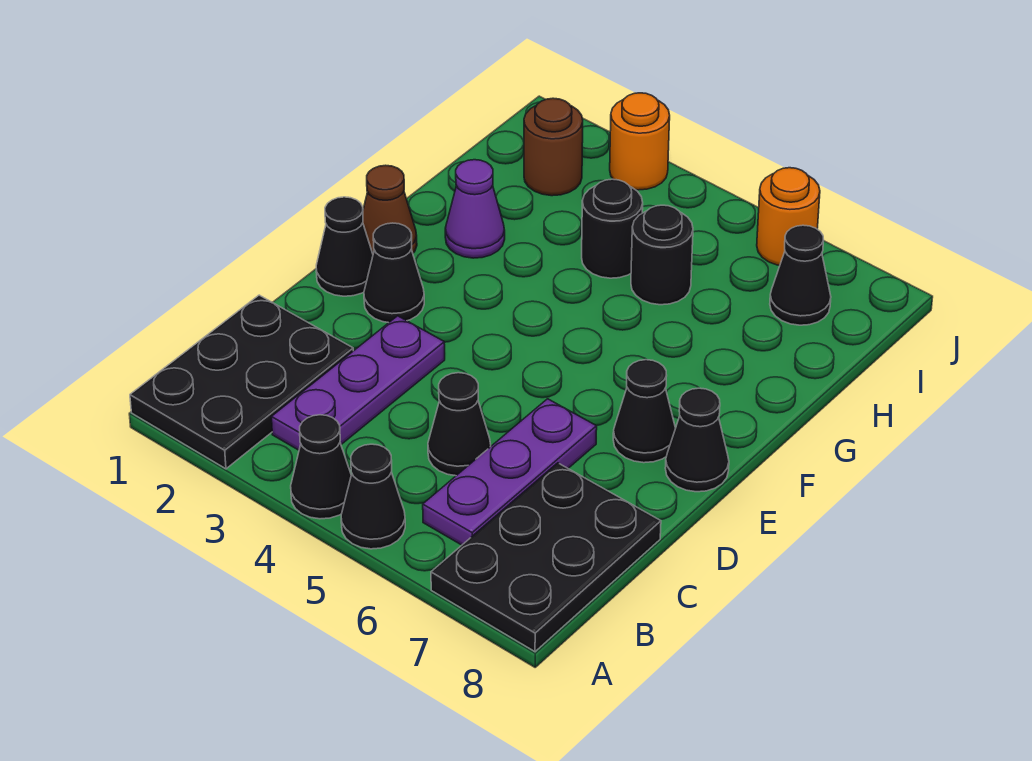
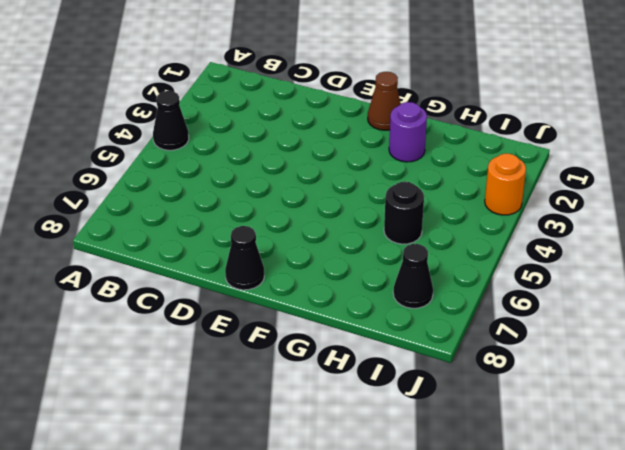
purple 1x1 round brick [389,102,427,162] -> purple 1x1 cone [445,160,505,258]
none -> black 2x3 plate [130,295,353,469]
none -> black 1x1 cone [341,444,405,549]
none -> black 2x3 plate [431,463,661,652]

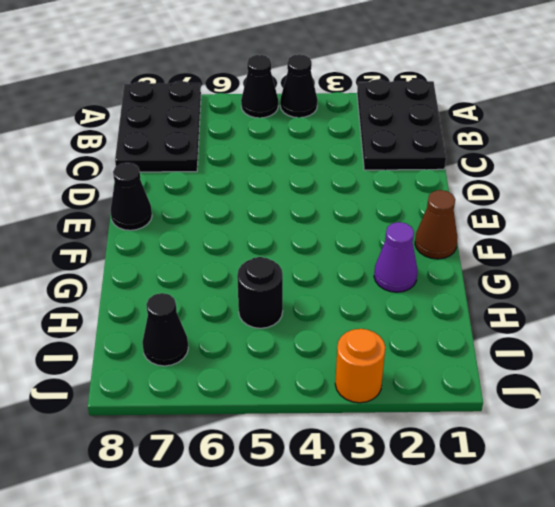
none -> purple 1x3 plate [272,316,445,450]
none -> purple 1x3 plate [423,399,597,545]
none -> black 1x1 cone [428,373,491,476]

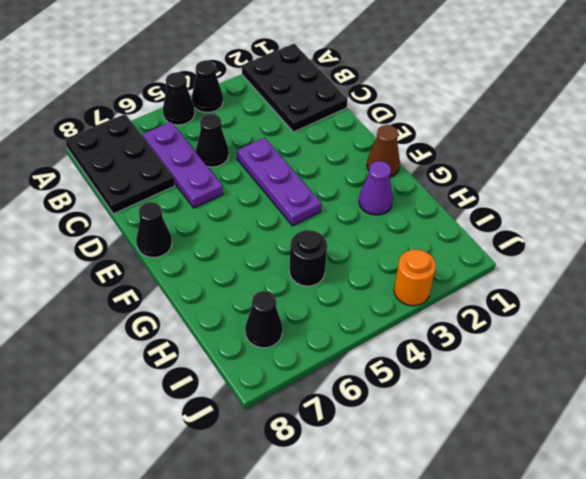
purple 1x3 plate [237,138,321,226] -> purple 1x3 plate moved to [272,316,445,450]
none -> black 1x1 cone [316,197,373,296]
none -> black 1x1 cone [364,223,424,323]
none -> black 1x1 cone [613,360,676,463]

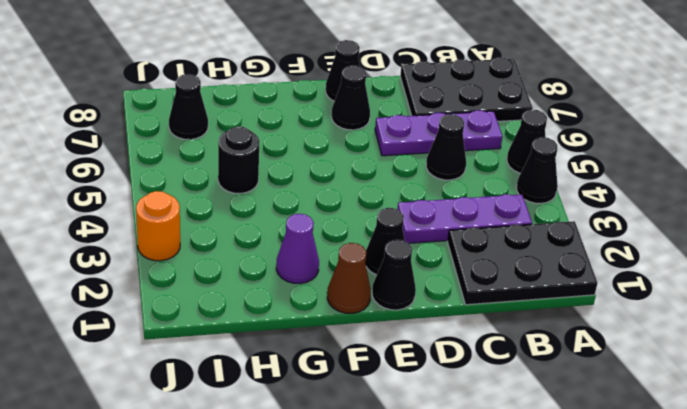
none -> black 1x1 round brick [582,179,643,278]
none -> brown 1x1 round brick [524,98,583,196]
none -> orange 1x1 round brick [757,168,820,265]

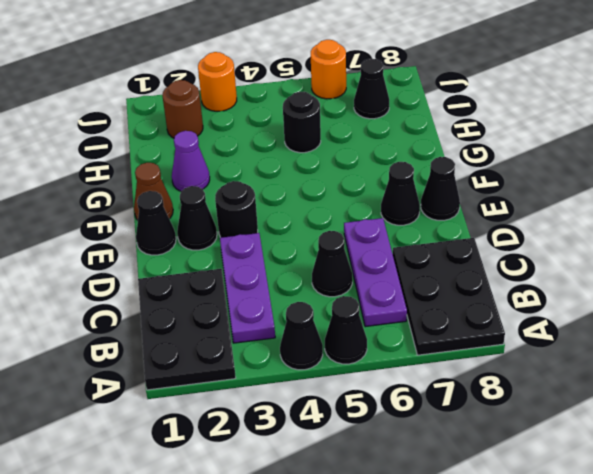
black 1x1 round brick [215,181,258,238] -> black 1x1 round brick moved to [582,179,643,278]

